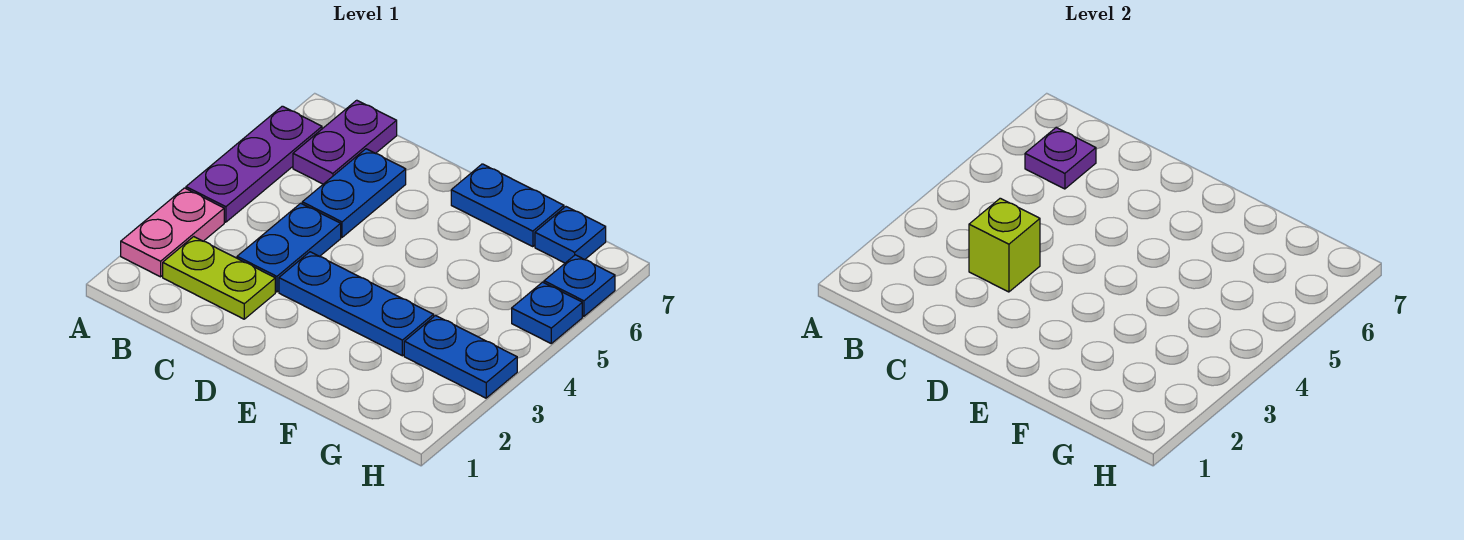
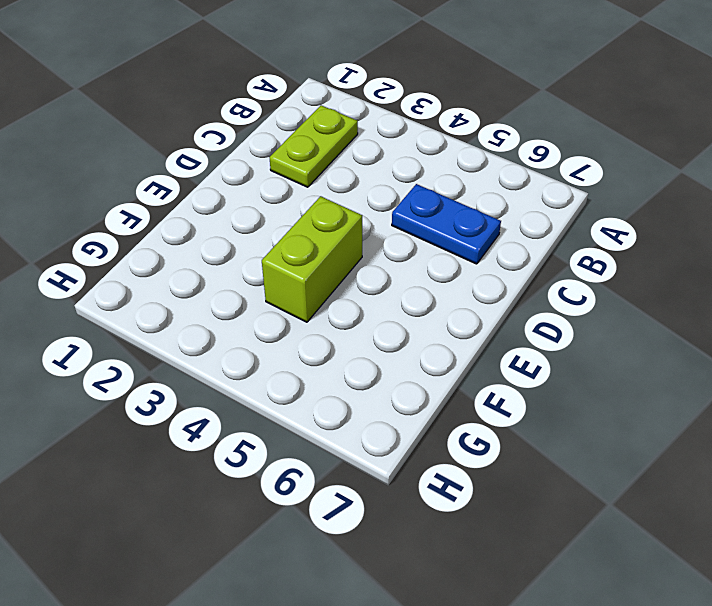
lime 1x2 brick [262,196,362,322] -> none
none -> pink 1x2 plate [121,188,224,277]
none -> purple 1x3 plate [186,106,322,222]
none -> purple 1x2 plate [293,100,397,184]

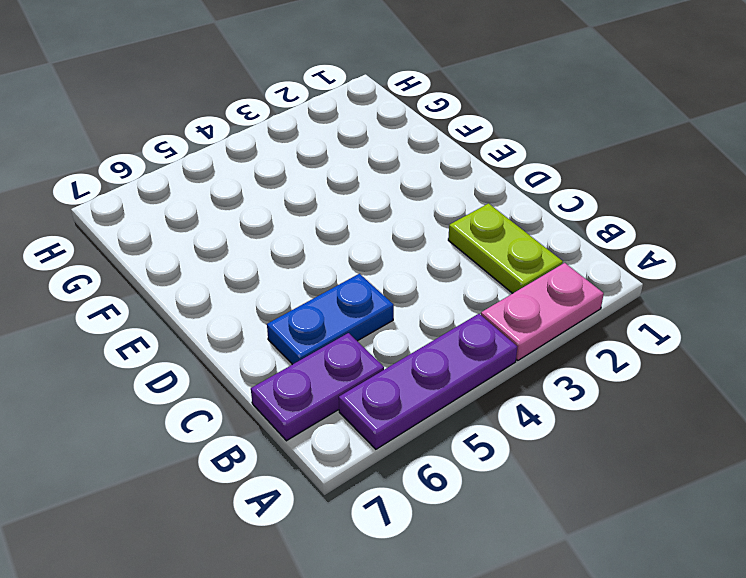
none -> blue 1x2 plate [237,203,341,292]
none -> blue 1x3 plate [279,252,434,356]
none -> blue 1x2 plate [451,164,564,247]

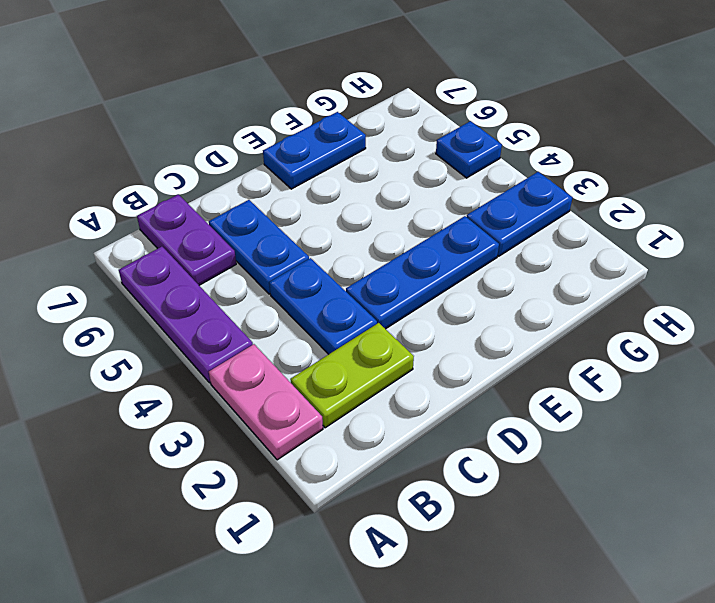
none -> blue 1x1 plate [535,207,606,263]
none -> blue 1x1 plate [544,255,615,316]
none -> purple 1x1 plate [1025,127,1096,189]

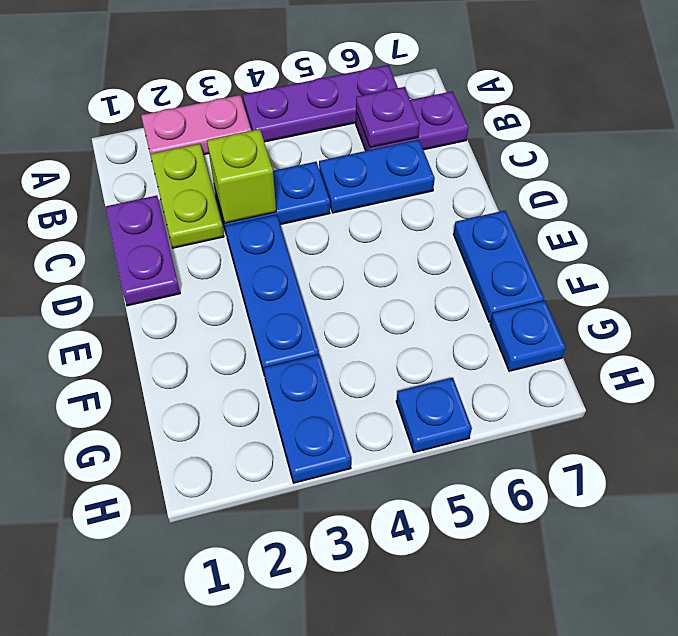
purple 1x2 plate [105,196,180,306] -> none
none -> blue 1x1 plate [544,255,615,316]

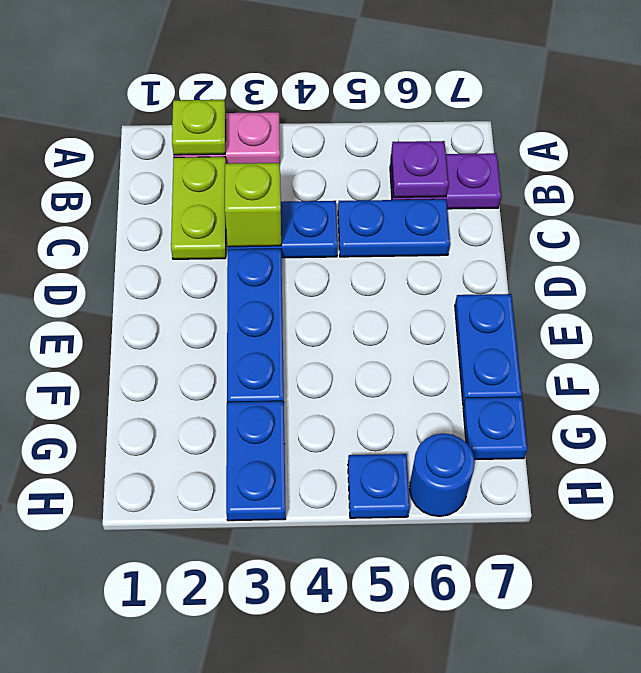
lime 1x1 plate [172,100,226,155] -> none
blue 1x1 round brick [409,433,475,516] -> blue 1x1 plate [544,255,615,316]
none -> purple 1x3 plate [186,106,322,222]

